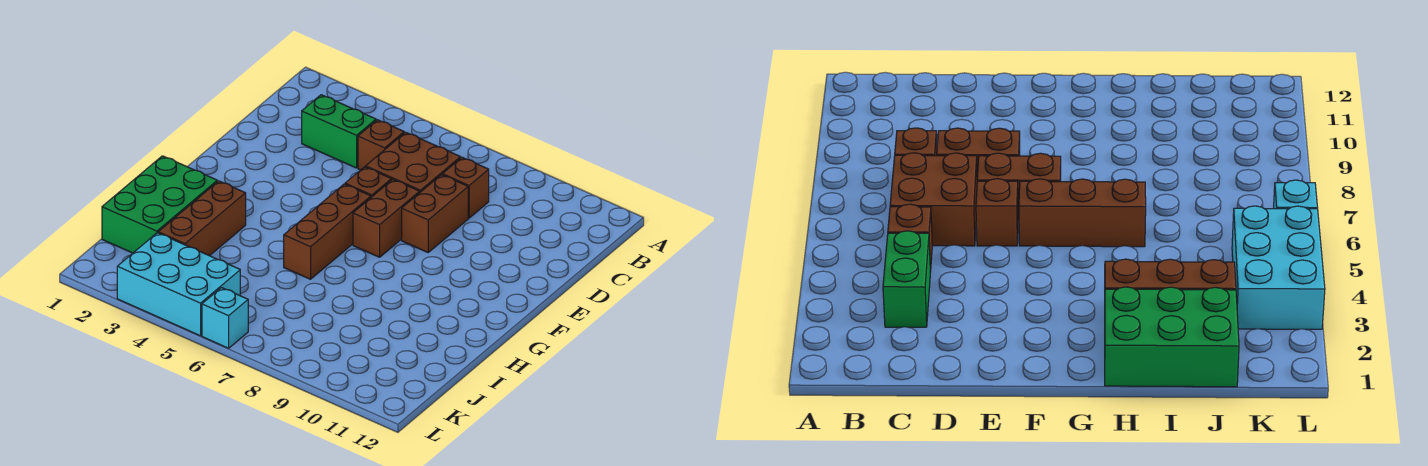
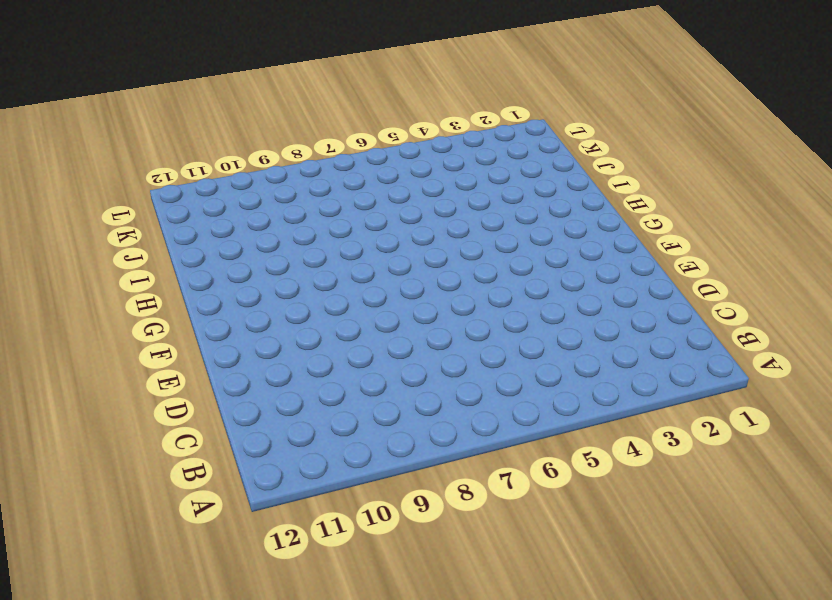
none -> green 1x2 brick [302,95,376,168]
none -> brown 1x1 brick [358,120,404,170]
none -> brown 2x2 brick [366,132,461,192]

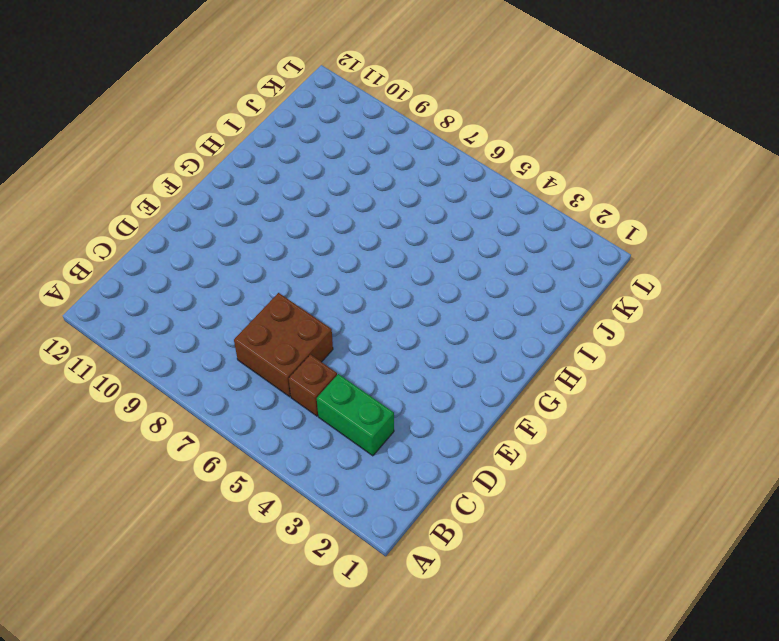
none -> brown 1x1 brick [442,157,489,218]
none -> brown 1x2 brick [402,175,468,252]
none -> brown 1x1 brick [345,167,391,197]

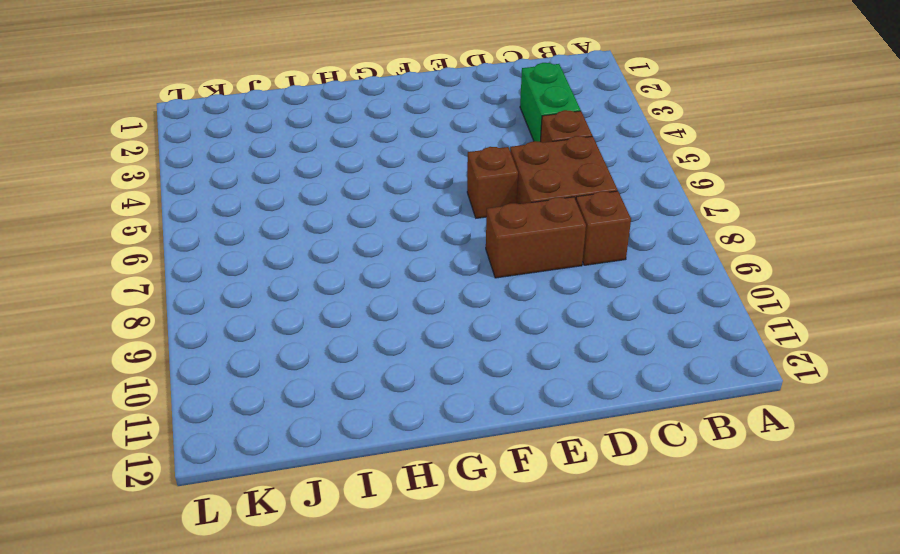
none -> brown 1x2 brick [353,179,420,257]
none -> brown 1x3 brick [284,184,371,279]
none -> green 2x3 brick [102,156,217,253]

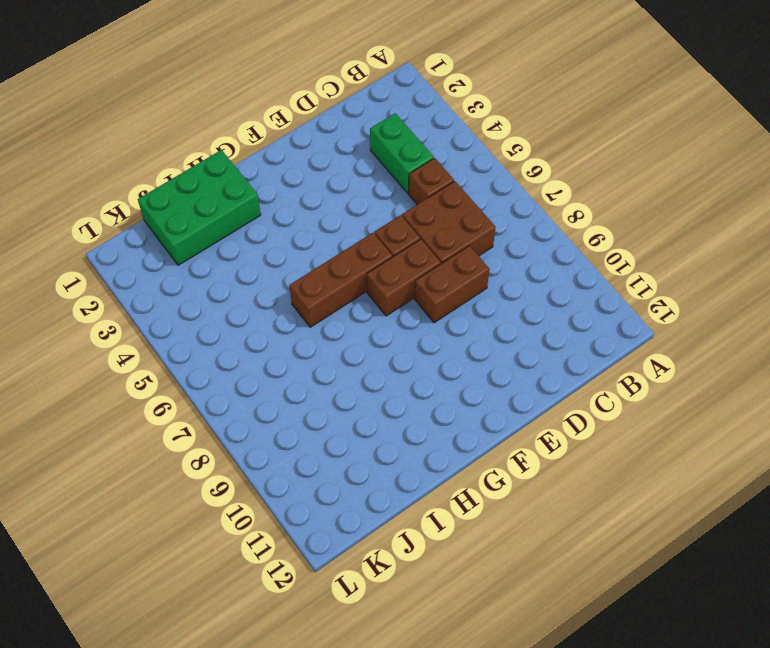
none -> brown 1x1 brick [442,157,489,218]
none -> brown 1x3 brick [158,181,246,256]
none -> cyan 2x3 brick [117,233,240,336]

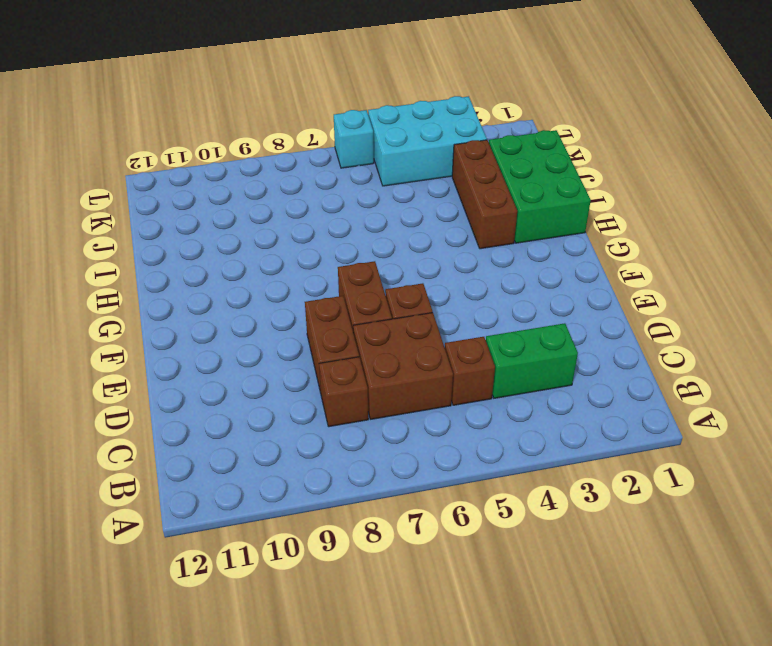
none -> brown 1x3 brick [284,184,371,279]

